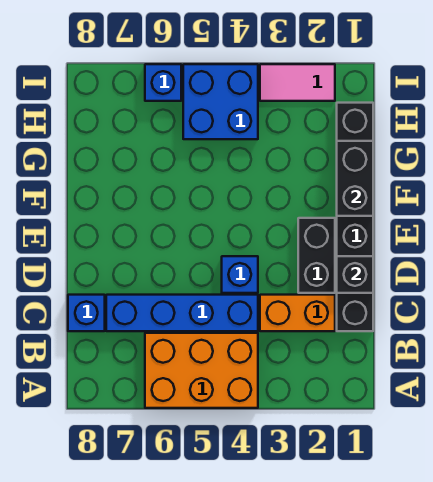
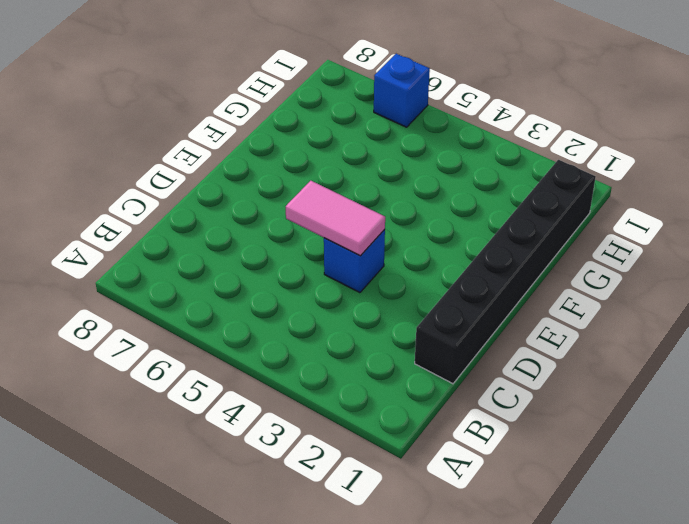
pink 1x2 tile [286,181,385,256] -> pink 1x2 tile moved to [260,64,335,101]
none -> orange 2x3 brick [145,333,258,408]
none -> orange 1x2 brick [260,295,335,331]
none -> blue 1x4 brick [106,295,258,331]

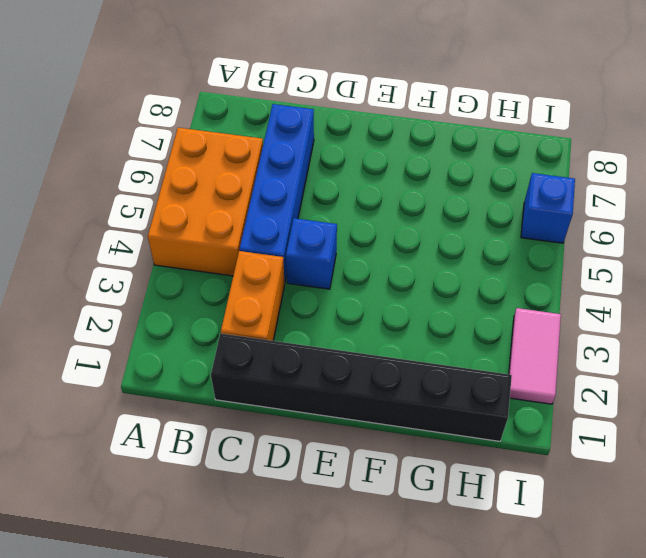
none -> blue 1x1 brick [68,295,105,331]
none -> black 1x2 brick [298,218,335,293]
none -> blue 2x2 brick [183,64,258,139]

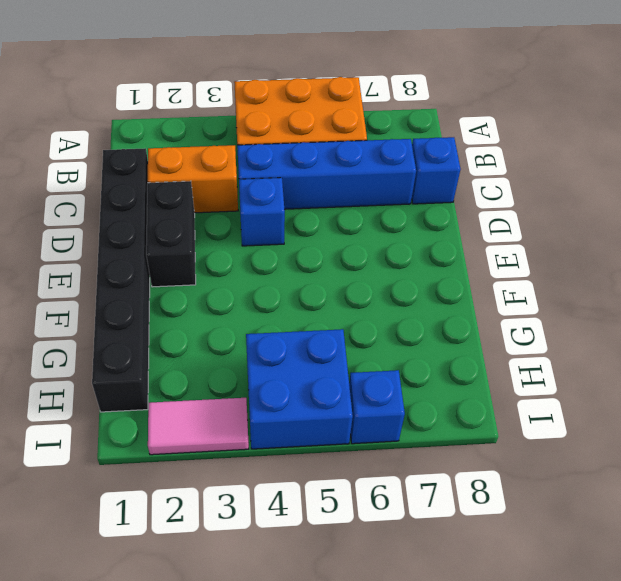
none -> black 1x1 brick [337,256,373,293]
none -> black 1x2 brick [337,141,373,216]

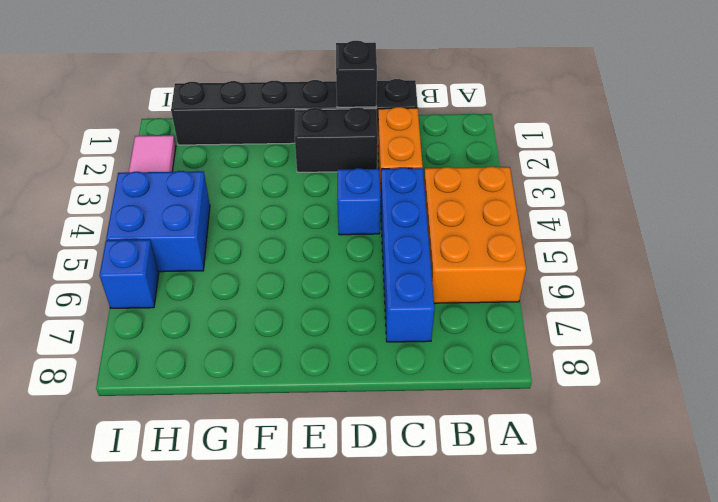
none -> blue 1x1 brick [68,295,105,331]
none -> black 1x2 brick [337,141,373,216]

